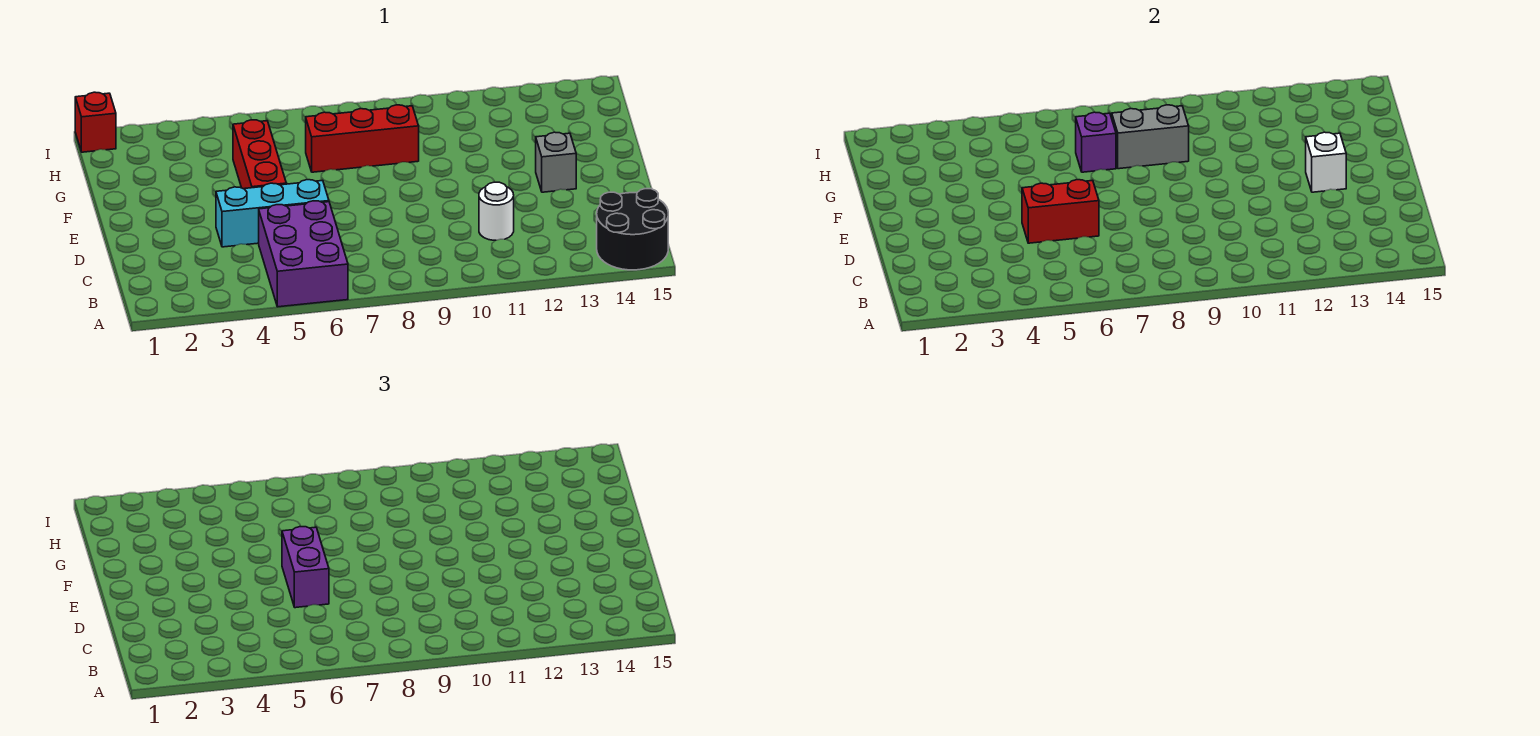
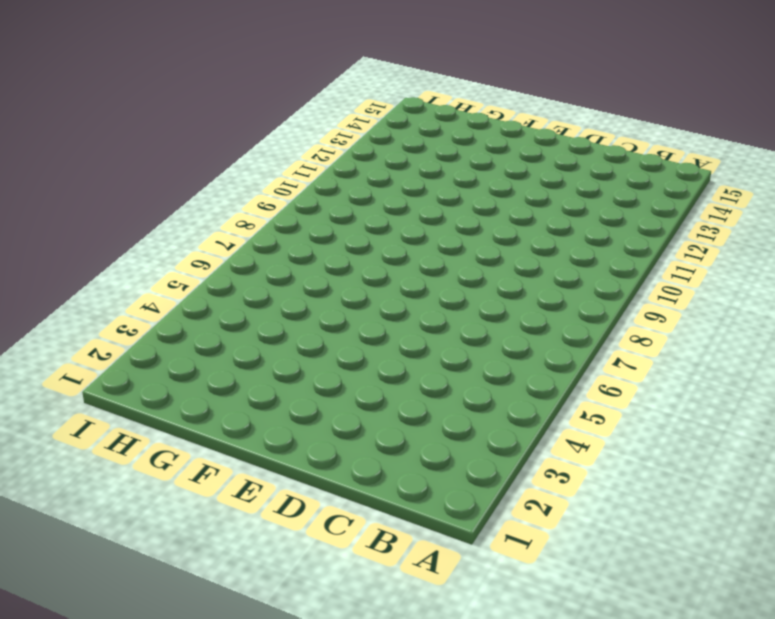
none -> purple 2x3 brick [259,201,348,307]
none -> black 2x2 round brick [597,188,668,270]
none -> white 1x1 round brick [479,182,514,240]

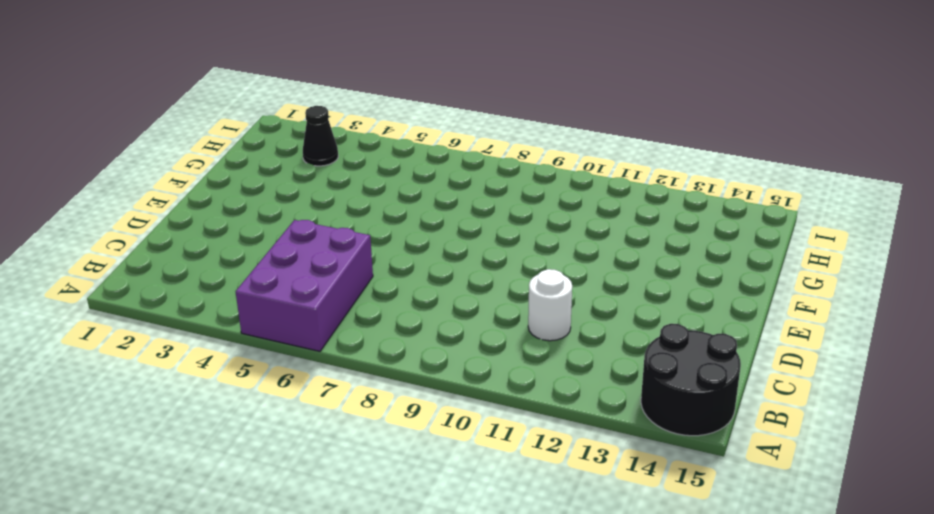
black 1x1 cone [303,106,338,166] -> none
none -> cyan 1x3 brick [216,180,329,247]
none -> red 1x3 brick [233,120,286,189]
none -> grey 1x1 brick [536,132,576,192]

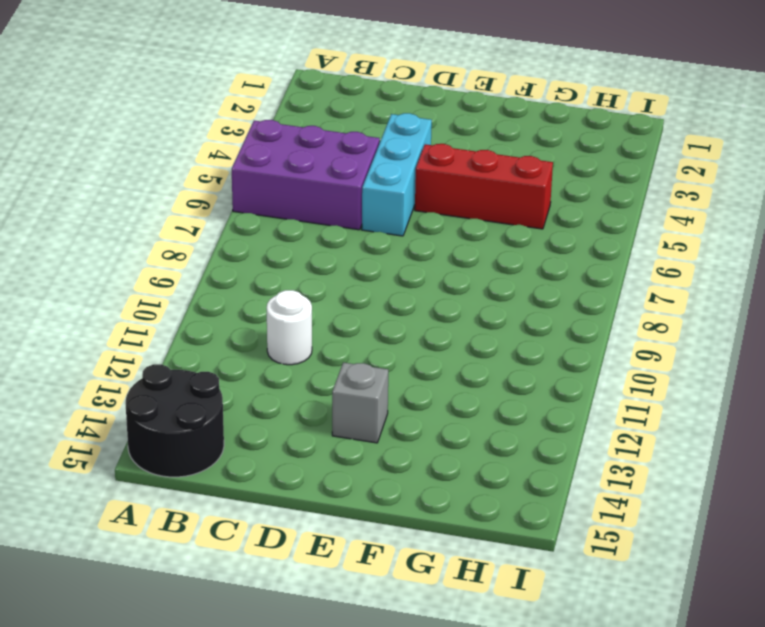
none -> red 1x3 brick [306,105,419,172]
none -> red 1x1 brick [75,92,116,152]
none -> red 1x2 brick [1022,180,1099,243]

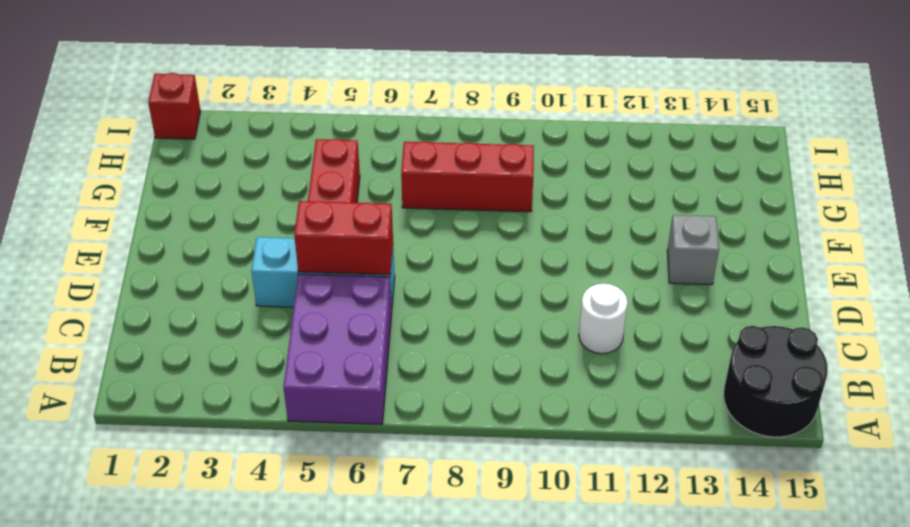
none -> white 1x1 brick [1306,132,1346,192]
none -> purple 1x1 brick [1076,112,1116,172]
none -> grey 1x2 brick [1112,105,1189,169]

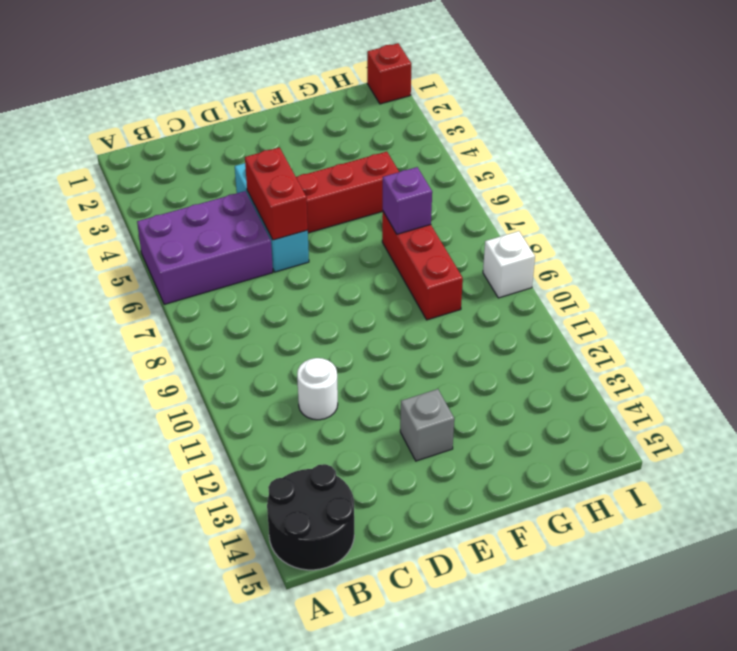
white 1x1 brick [483,231,535,298] -> white 1x1 brick moved to [1306,132,1346,192]
none -> grey 1x2 brick [1112,105,1189,169]
none -> purple 1x2 brick [282,526,329,608]

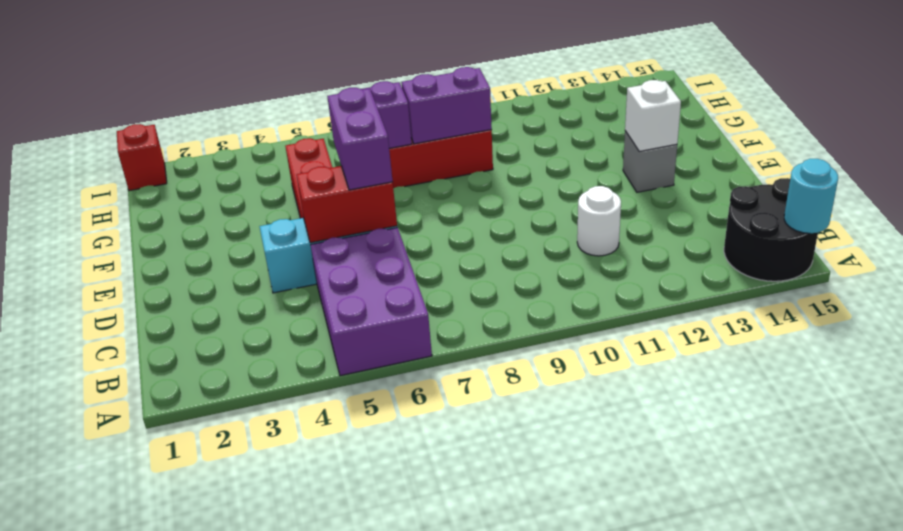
cyan 1x1 round brick [784,159,838,233] -> none
purple 1x2 brick [402,67,492,144] -> grey 1x2 brick [1112,105,1189,169]

